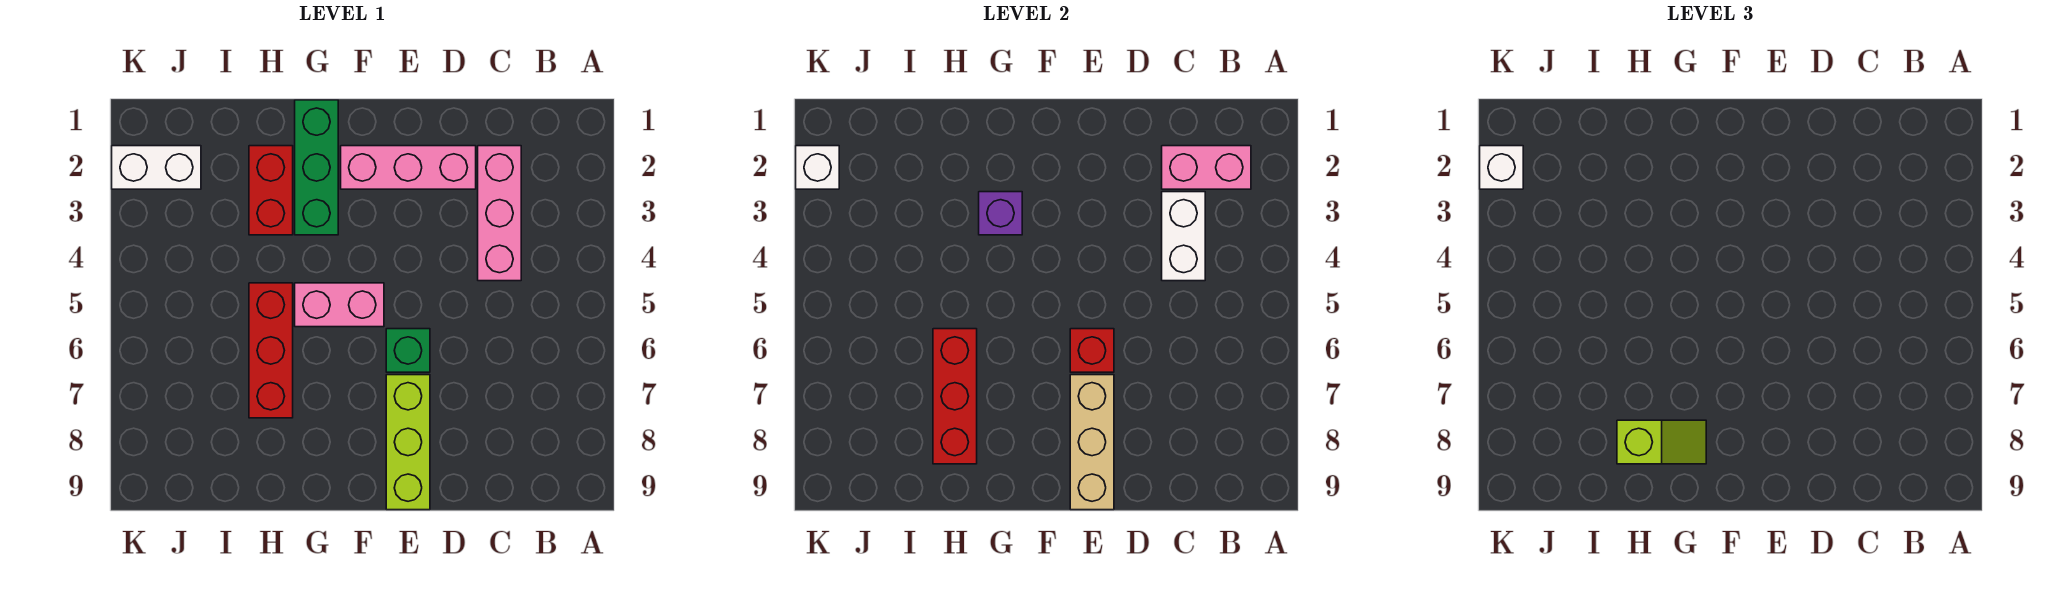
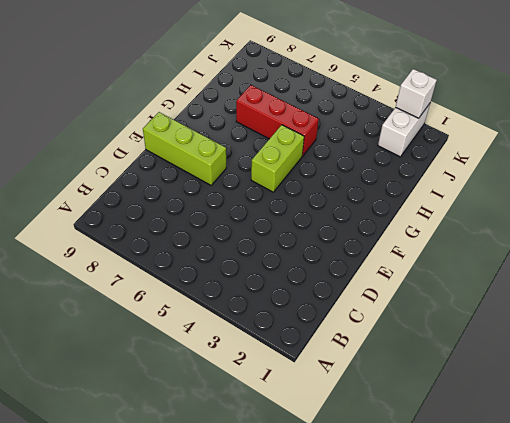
lime 1x2 brick [251,125,304,192] -> pink 1x2 brick [295,283,384,327]
none -> pink 1x3 brick [478,146,521,281]
none -> pink 1x3 brick [341,146,476,189]
none -> green 1x1 brick [386,329,430,372]

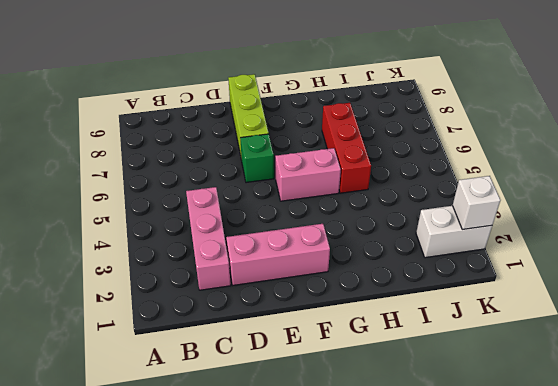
none -> green 1x3 brick [295,100,338,235]
none -> red 1x2 brick [249,146,293,235]
none -> pink 1x2 brick [1162,146,1251,189]

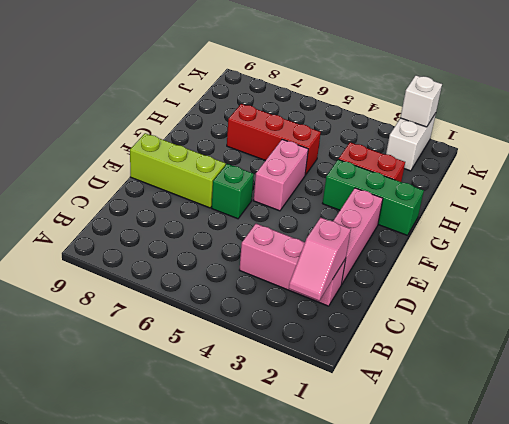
pink 1x2 slope [289,217,351,301] -> pink 1x2 brick [1162,146,1251,189]
none -> white 1x2 brick [1162,192,1205,281]
none -> red 1x1 brick [1070,329,1114,372]
none -> tan 1x3 brick [1070,375,1114,510]

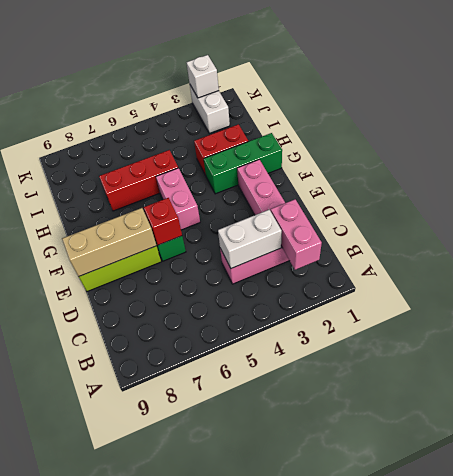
none -> purple 1x1 brick [979,192,1022,235]
none -> red 1x3 brick [933,329,977,464]
none -> lime 1x2 slope [1617,420,1706,464]

